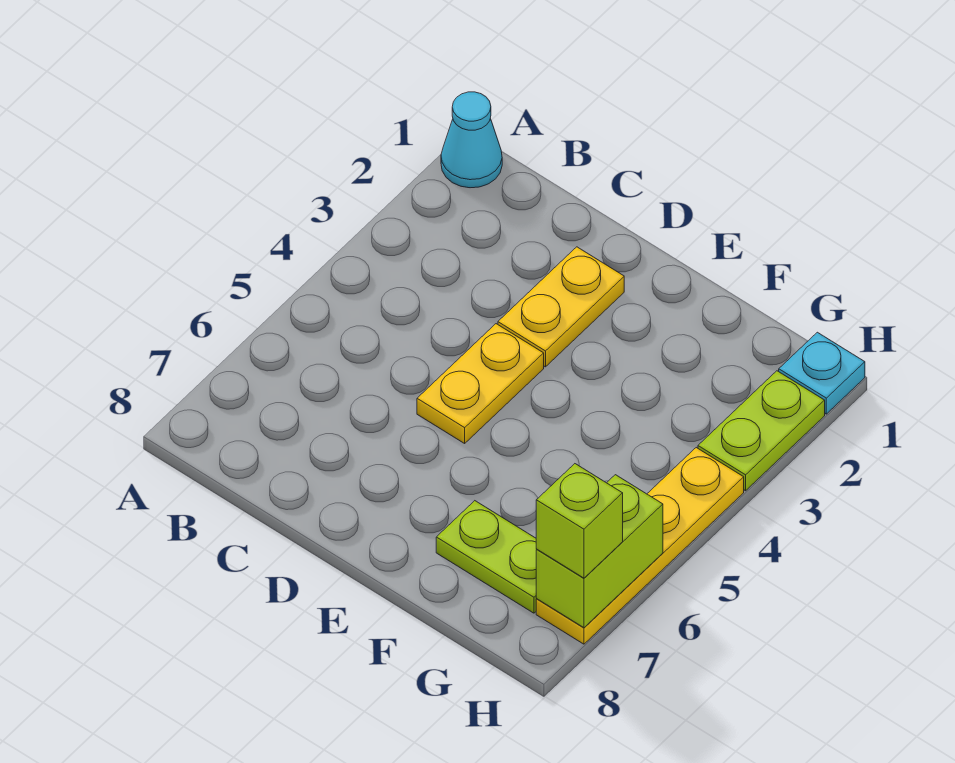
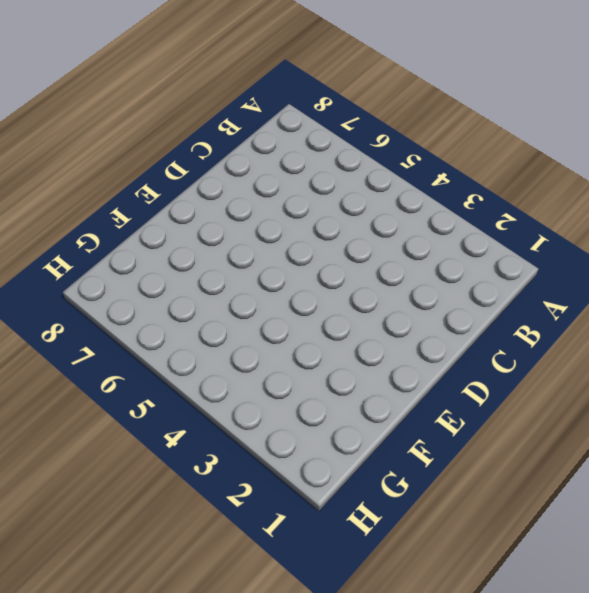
none -> cyan 1x1 cone [441,92,502,188]
none -> yellow 1x2 plate [498,247,624,367]

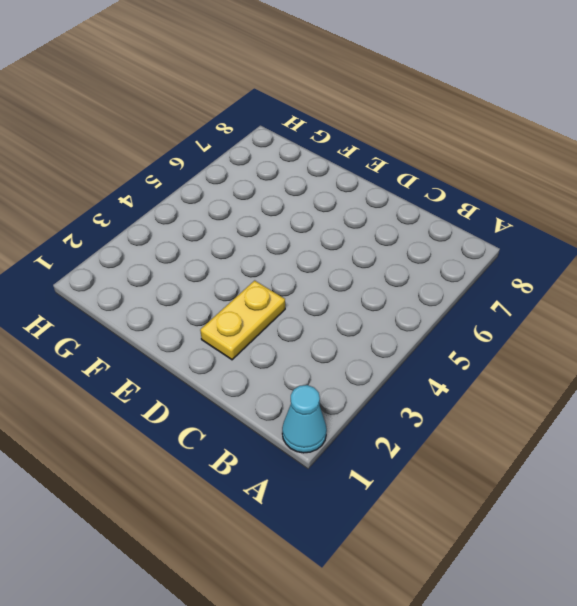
none -> yellow 1x2 plate [417,324,544,443]
none -> lime 1x2 plate [436,501,537,613]

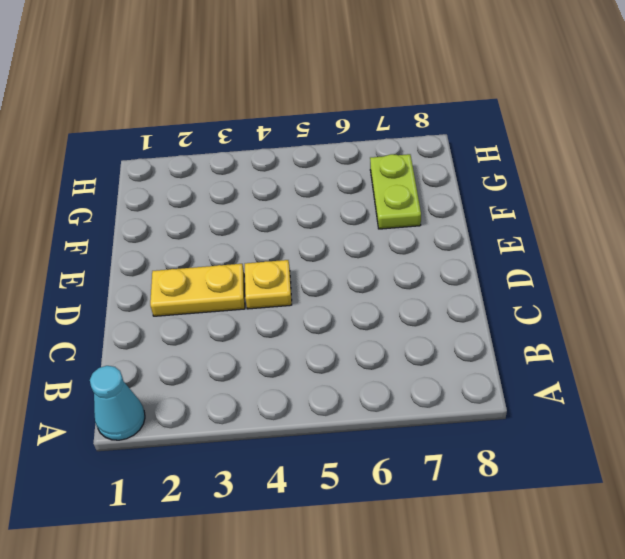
yellow 1x1 plate [245,260,292,309] -> yellow 1x2 plate [417,324,544,443]
none -> cyan 1x1 plate [779,332,865,414]
none -> lime 1x2 plate [698,371,825,491]

